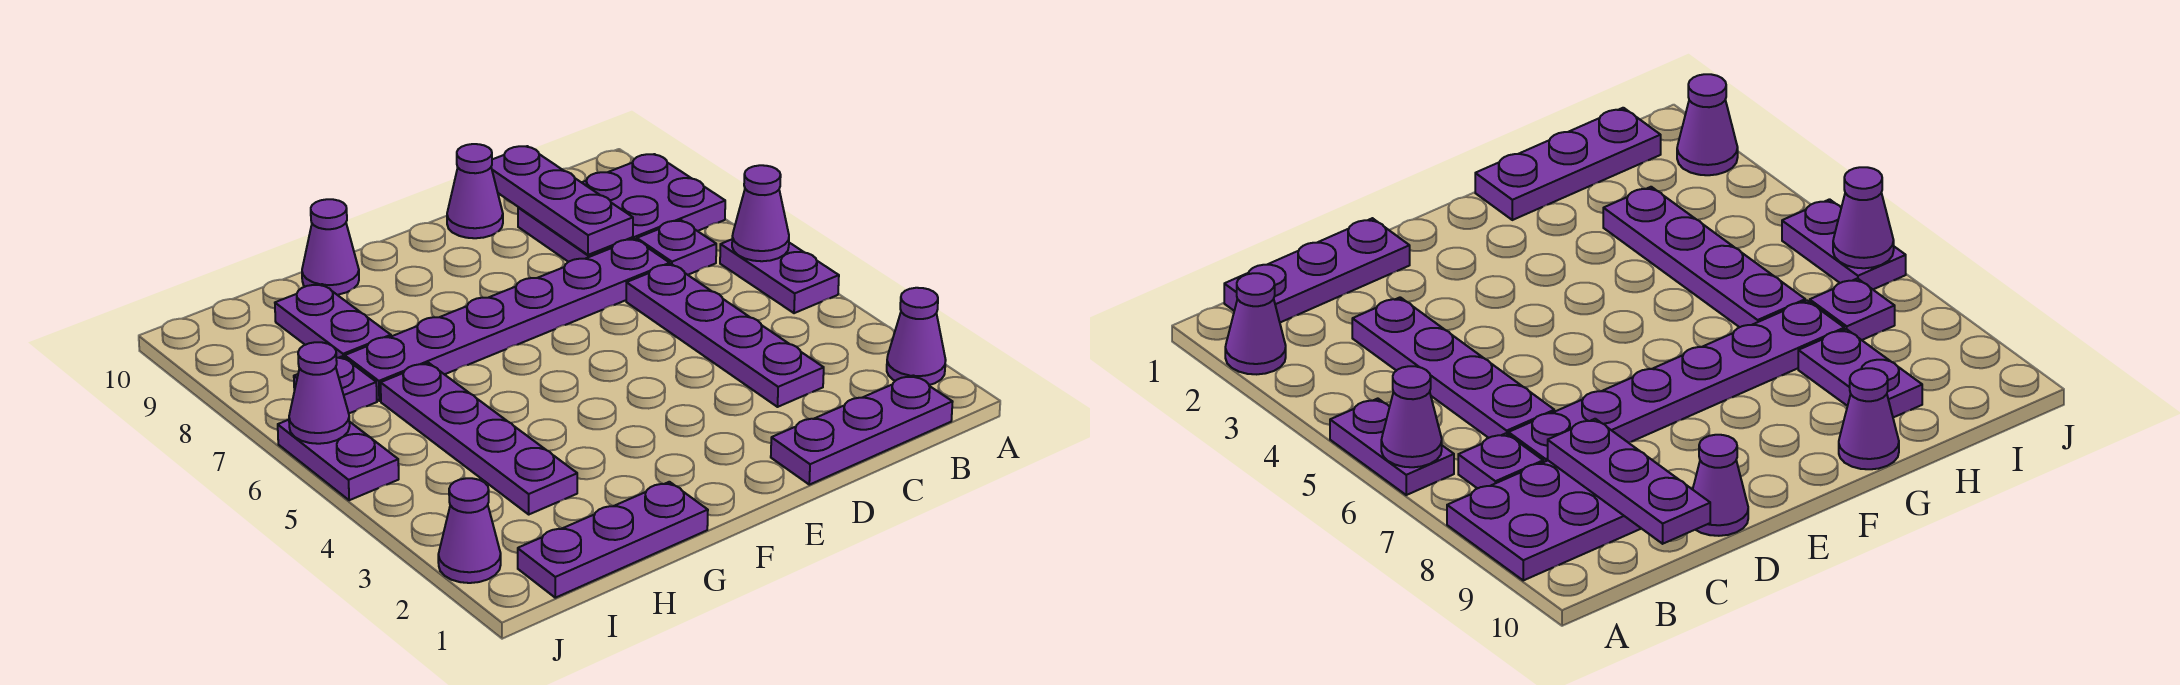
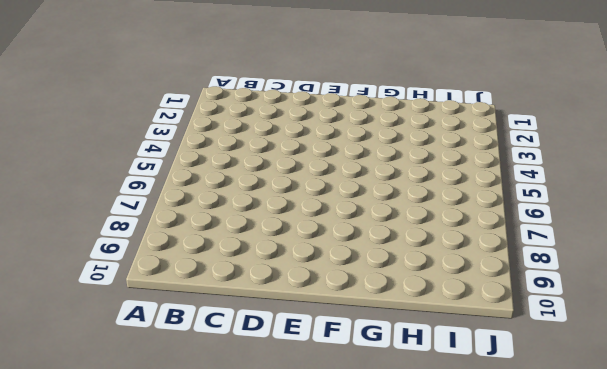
none -> purple 1x1 cone [887,288,946,385]
none -> purple 1x2 plate [720,240,839,313]
none -> purple 2x3 plate [518,154,725,262]

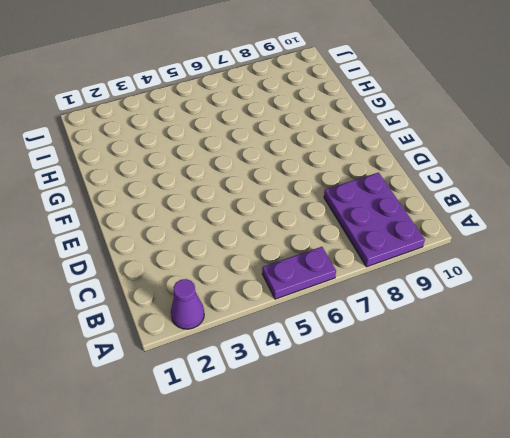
none -> purple 1x3 plate [771,375,952,485]
none -> purple 1x1 plate [637,220,716,275]
none -> purple 1x4 plate [626,264,824,407]

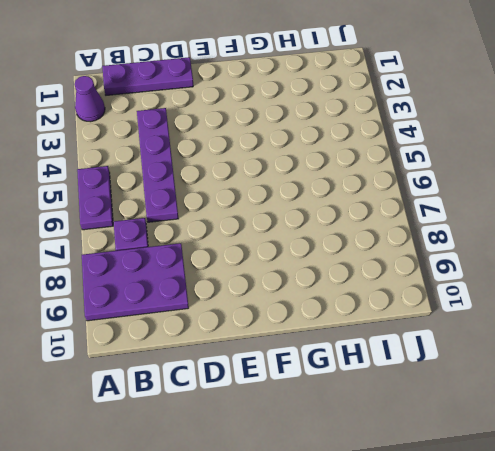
none -> purple 1x6 plate [345,239,670,401]
none -> purple 1x1 cone [447,144,503,238]
none -> purple 1x3 plate [518,482,708,598]

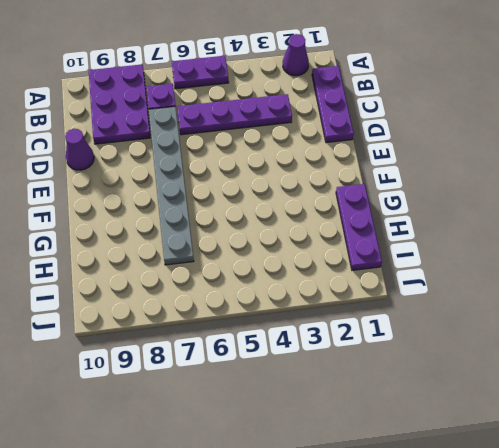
grey 1x6 plate [149,106,194,265] -> purple 1x6 plate [345,239,670,401]
none -> purple 1x1 cone [302,199,359,295]
none -> purple 1x4 plate [381,363,577,514]
none -> purple 1x2 plate [275,284,391,358]

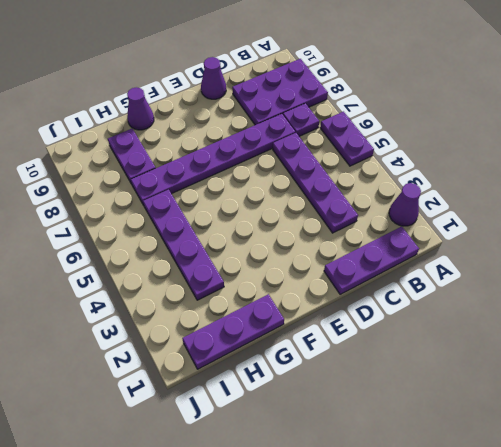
none -> purple 1x1 plate [294,356,377,413]
none -> purple 1x1 cone [438,478,501,583]
none -> purple 1x2 plate [278,420,399,500]

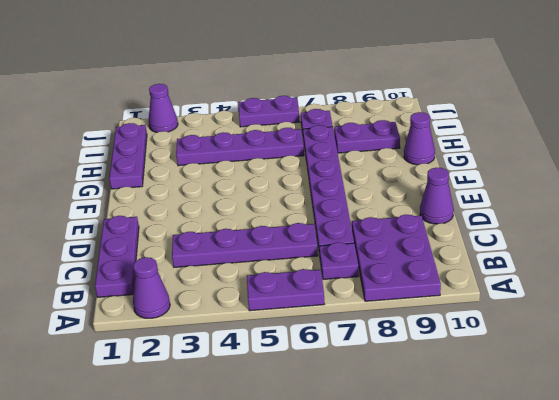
none -> purple 1x1 cone [732,165,789,261]
none -> purple 1x3 plate [491,146,633,255]
none -> purple 1x1 cone [289,342,350,444]

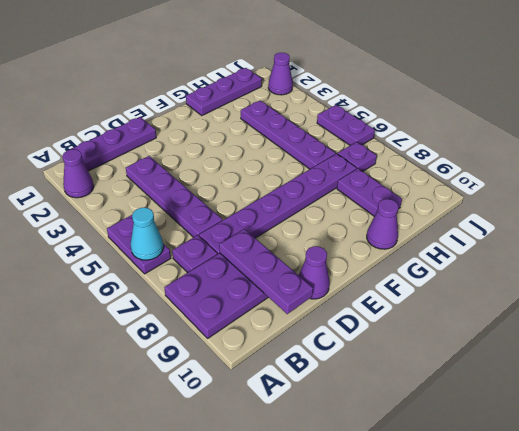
cyan 1x1 cone [131,207,164,260] -> purple 1x1 cone [732,165,789,261]
none -> purple 1x1 cone [289,342,350,444]

